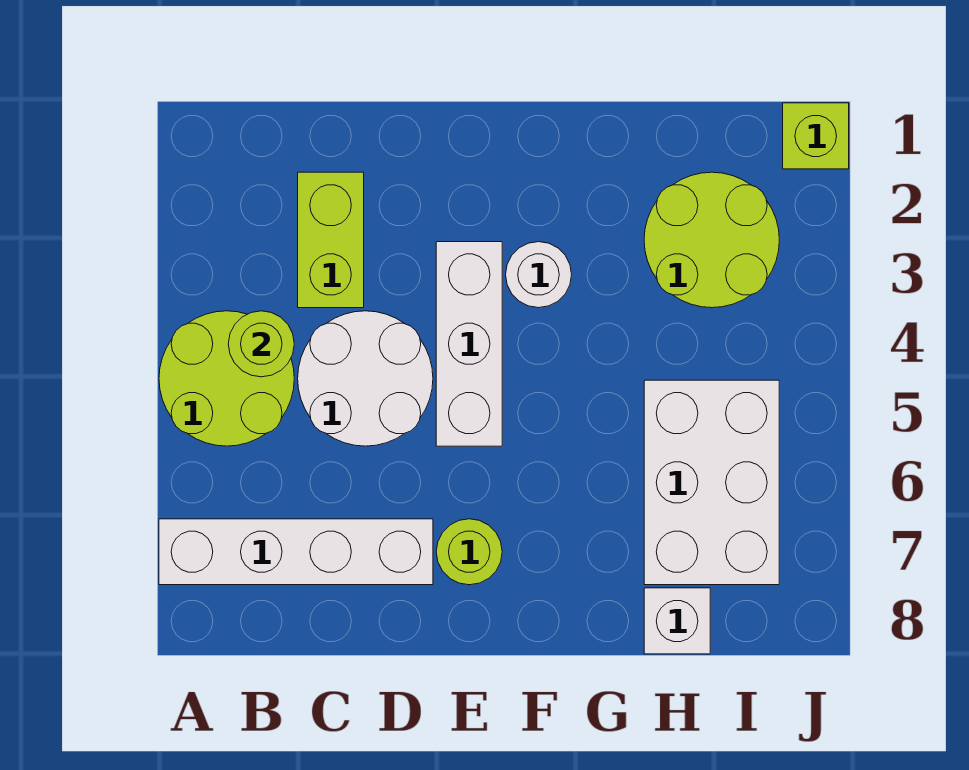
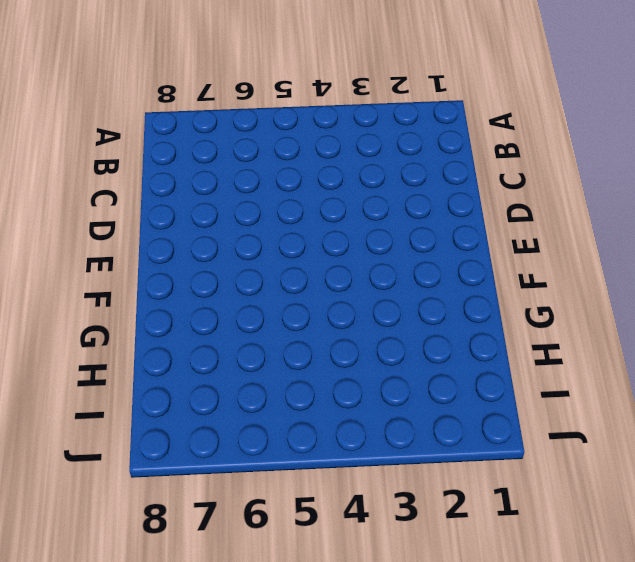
none -> lime 2x2 round brick [159,311,294,446]
none -> white 1x4 brick [159,519,433,585]
none -> lime 1x2 brick [298,172,364,308]

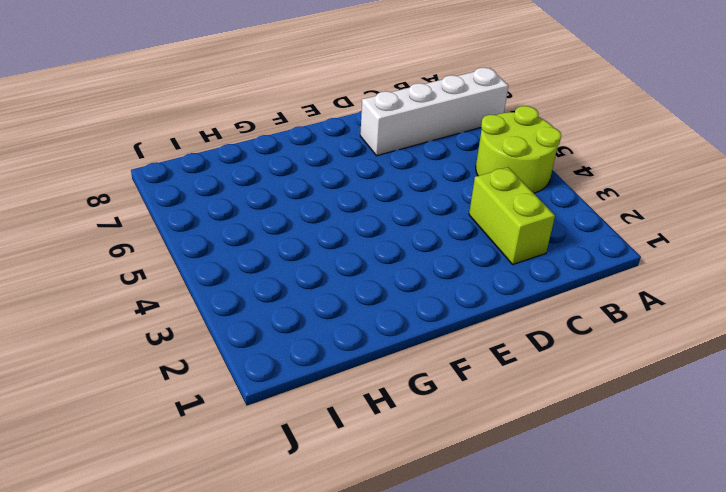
none -> white 2x2 round brick [298,311,433,446]
none -> white 1x3 brick [436,242,502,446]
none -> lime 1x1 round brick [436,519,502,585]

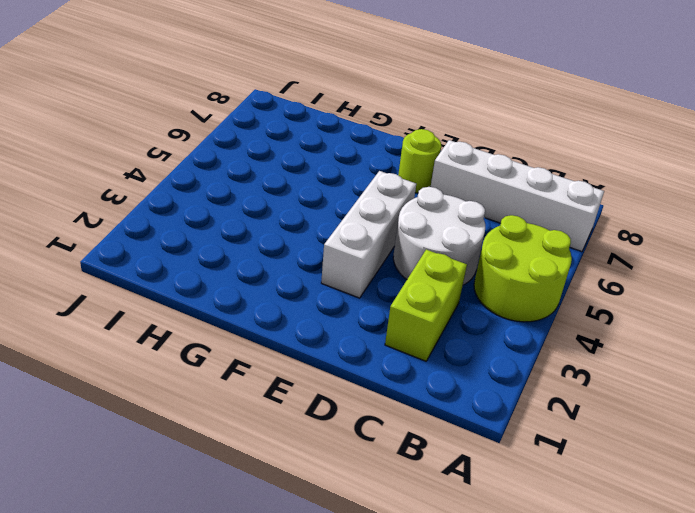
none -> white 1x1 round brick [506,242,572,308]
none -> lime 2x2 round brick [644,172,779,308]
none -> white 2x3 brick [644,380,779,585]

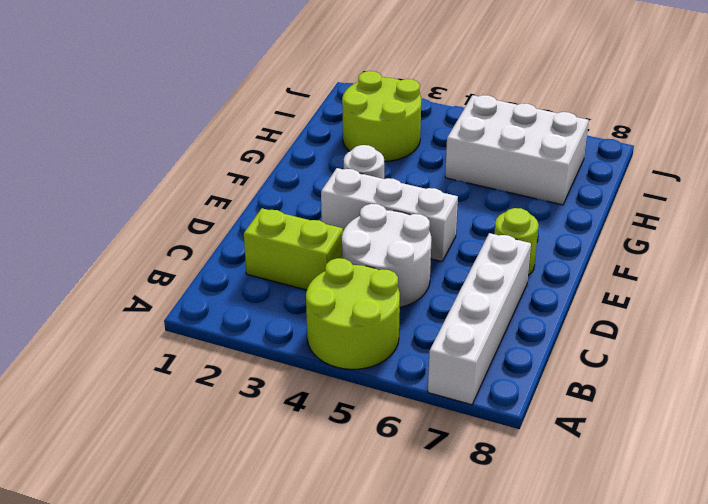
none -> white 1x1 brick [644,588,710,654]
none -> lime 1x1 brick [783,103,849,169]
none -> lime 1x1 round brick [228,311,294,377]

